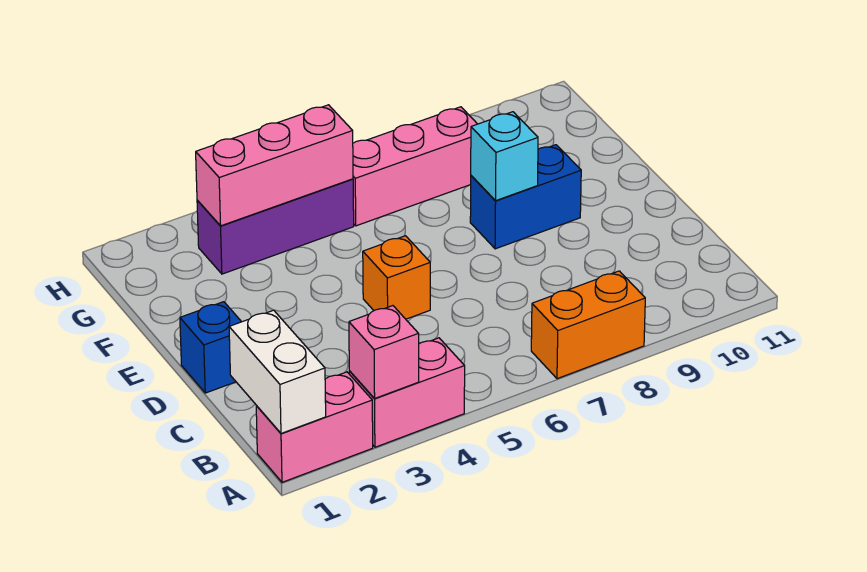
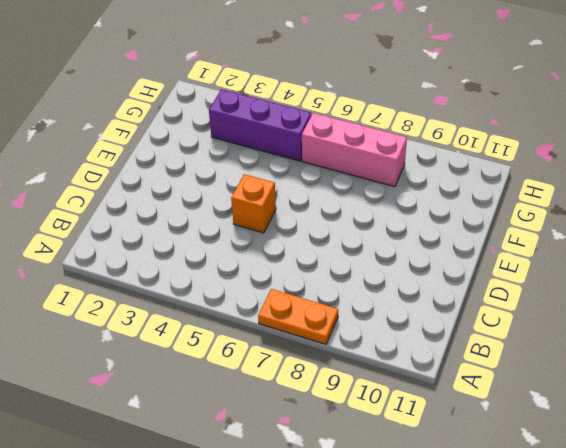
orange 1x2 plate [258,289,338,344] -> orange 1x2 brick [531,271,645,379]
none -> pink 1x2 brick [256,372,373,482]
none -> pink 1x2 brick [349,338,465,447]
none -> blue 1x1 brick [180,302,241,393]

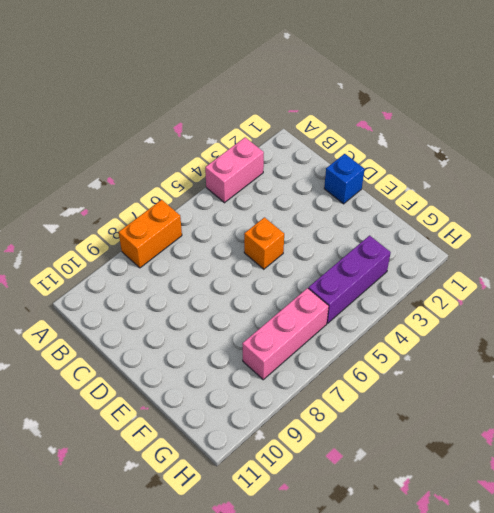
none -> pink 1x2 brick [256,372,373,482]
none -> blue 1x2 brick [470,145,581,249]
none -> white 1x2 brick [229,310,326,433]

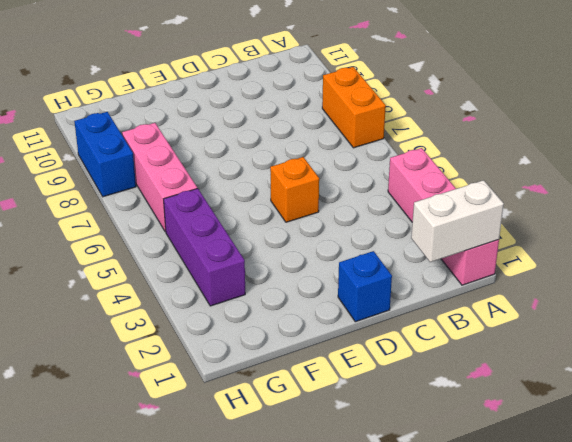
blue 1x2 brick [74,112,136,197] -> blue 1x2 brick moved to [470,145,581,249]
none -> pink 1x1 brick [349,306,419,399]
none -> cyan 1x1 brick [471,112,538,200]
none -> pink 1x3 brick [196,105,353,226]

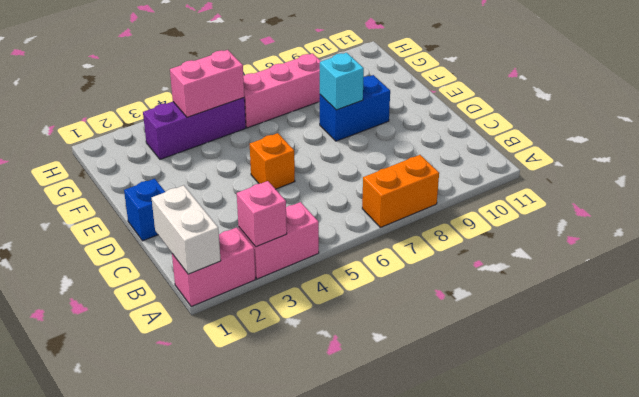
pink 1x2 brick [170,50,244,117] -> pink 1x3 brick [196,105,353,226]

